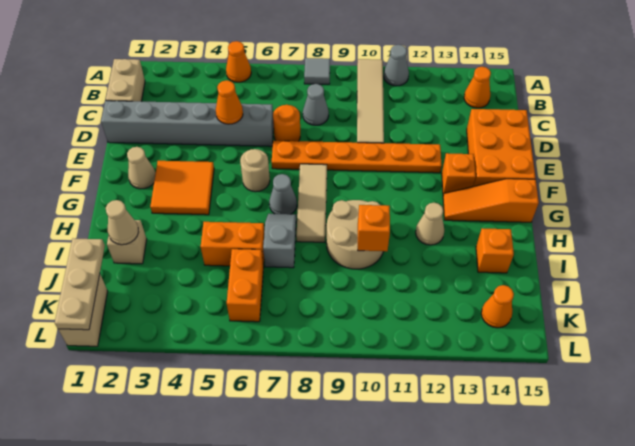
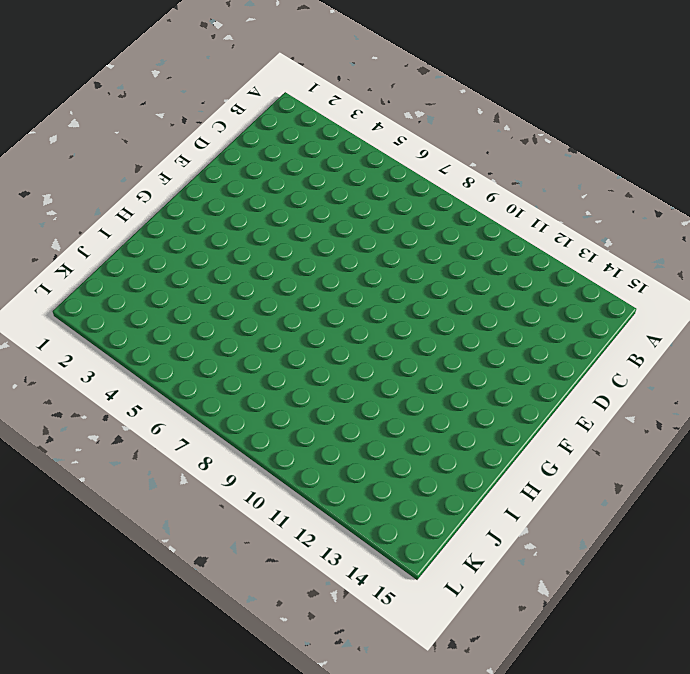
none -> orange 1x1 cone [226,41,251,82]
none -> grey 1x1 tile [304,58,330,84]
none -> tan 1x4 tile [357,59,384,143]
none -> grey 1x1 cone [384,45,409,86]

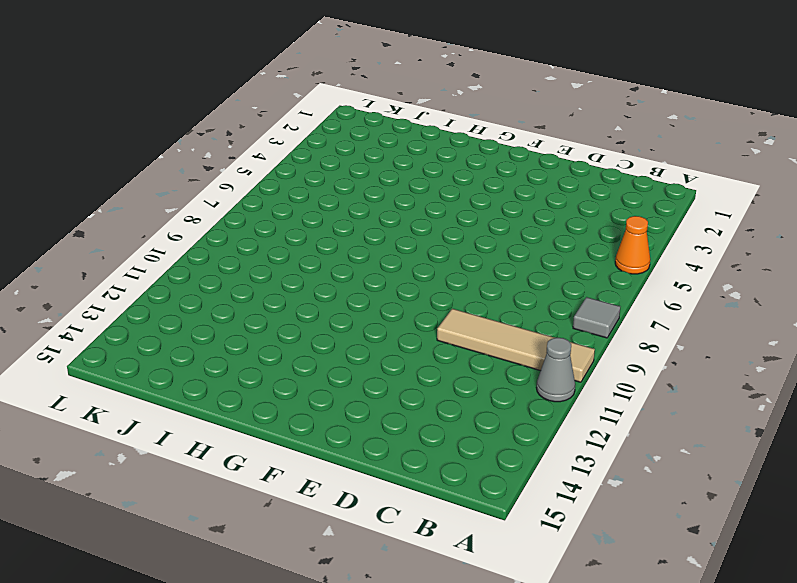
none -> tan 1x2 brick [106,59,145,102]
none -> orange 1x1 cone [464,67,491,108]
none -> grey 1x1 cone [303,84,329,125]
none -> grey 1x6 brick [101,101,274,146]

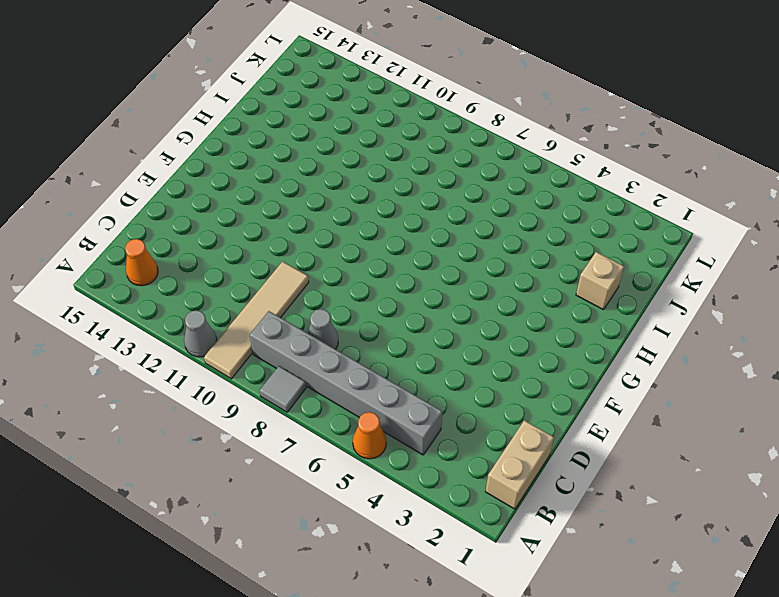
grey 1x6 brick [250,311,442,455] -> grey 1x6 brick moved to [101,101,274,146]
none -> orange 1x1 round brick [273,105,300,141]
none -> orange 2x3 brick [467,109,535,186]
none -> orange 1x6 plate [272,141,442,173]
none -> tan 1x1 cone [127,147,156,189]

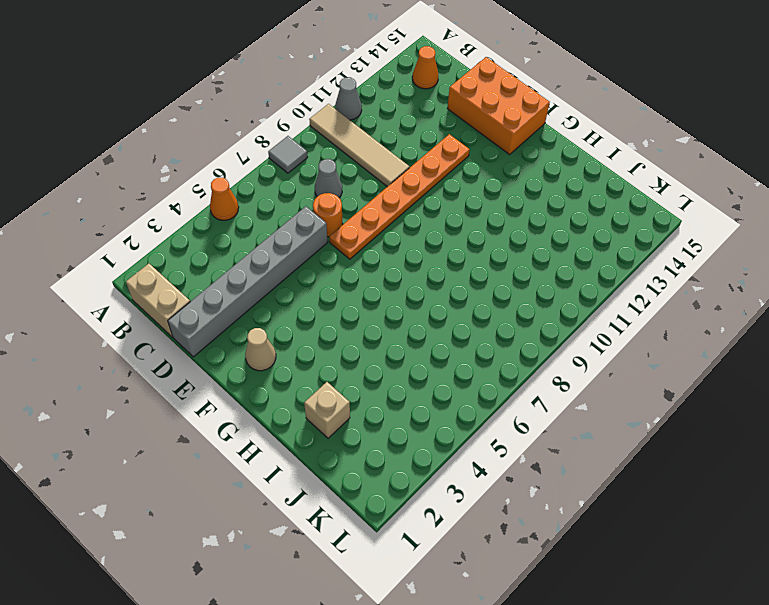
none -> orange 2x2 tile [150,161,214,215]
none -> tan 1x1 round brick [240,149,270,192]
none -> tan 1x3 tile [296,164,327,242]
none -> orange 1x1 brick [442,153,476,195]

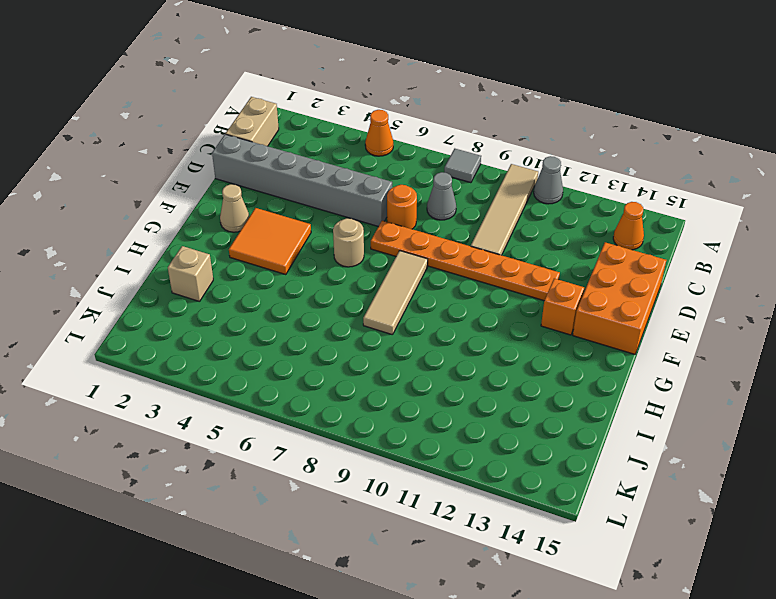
none -> grey 1x1 cone [269,174,297,214]
none -> orange 1x3 slope [443,179,539,222]
none -> grey 1x2 slope [263,214,296,268]
none -> tan 2x2 round brick [326,200,384,269]

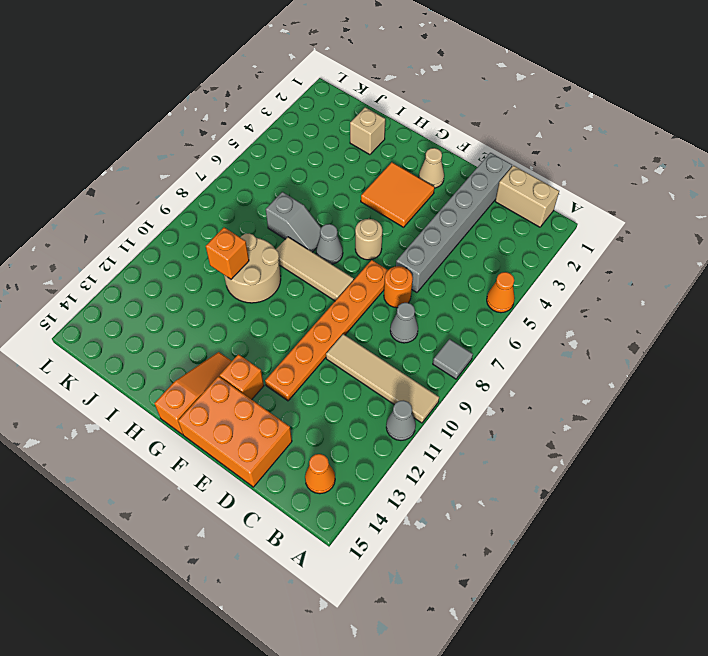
none -> tan 1x1 cone [416,203,444,245]
none -> orange 1x2 brick [201,222,264,267]
none -> orange 1x1 brick [476,228,514,273]
none -> orange 1x2 brick [227,249,264,322]

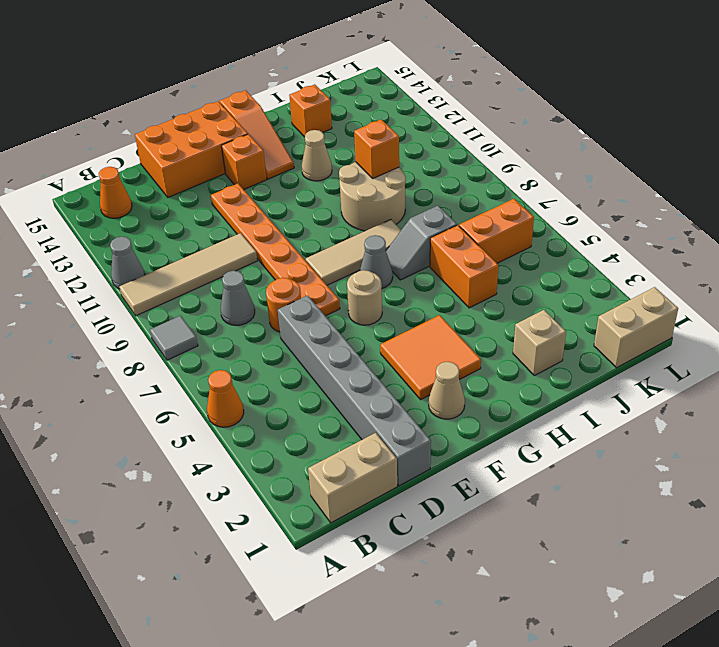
none -> orange 1x1 cone [481,285,514,328]
none -> orange 1x1 cone [216,80,243,124]
none -> tan 1x1 cone [106,200,139,245]
none -> tan 1x3 plate [55,238,105,330]

